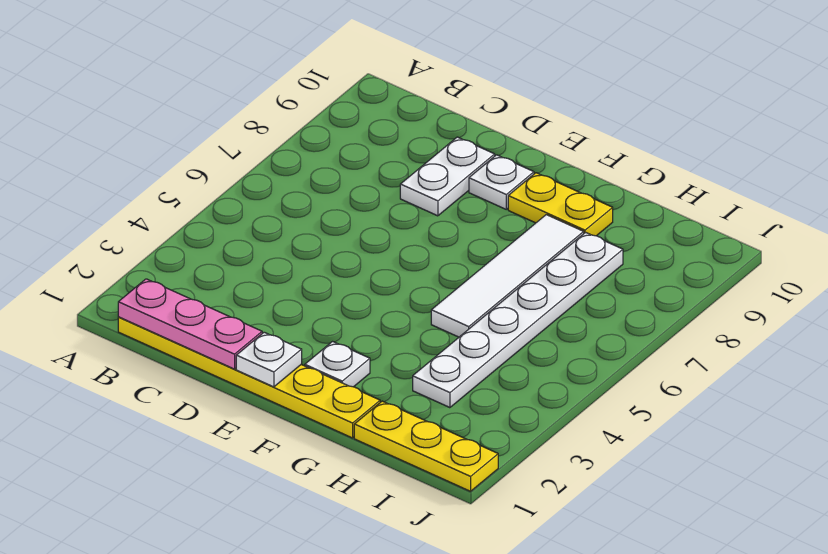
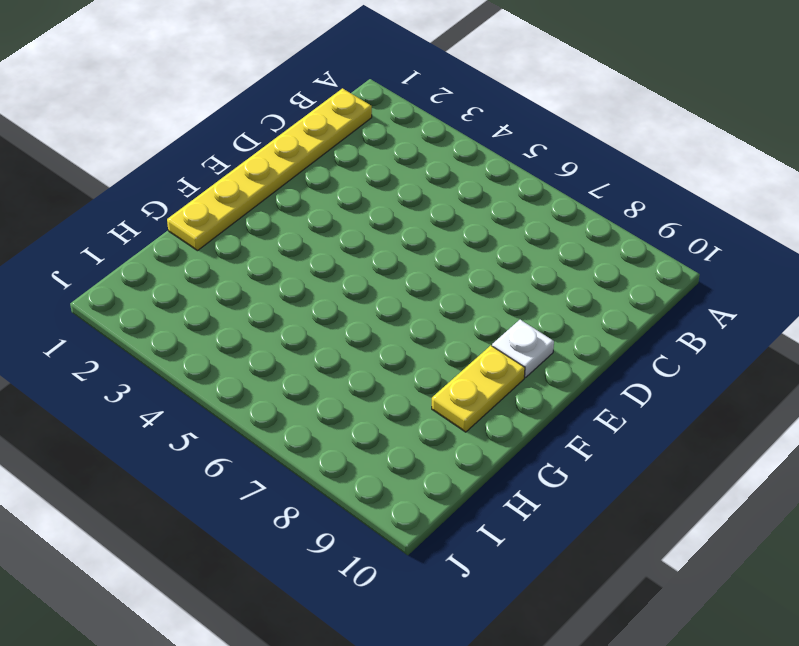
none -> white 1x2 plate [400,137,495,216]
none -> white 1x1 plate [305,342,370,387]

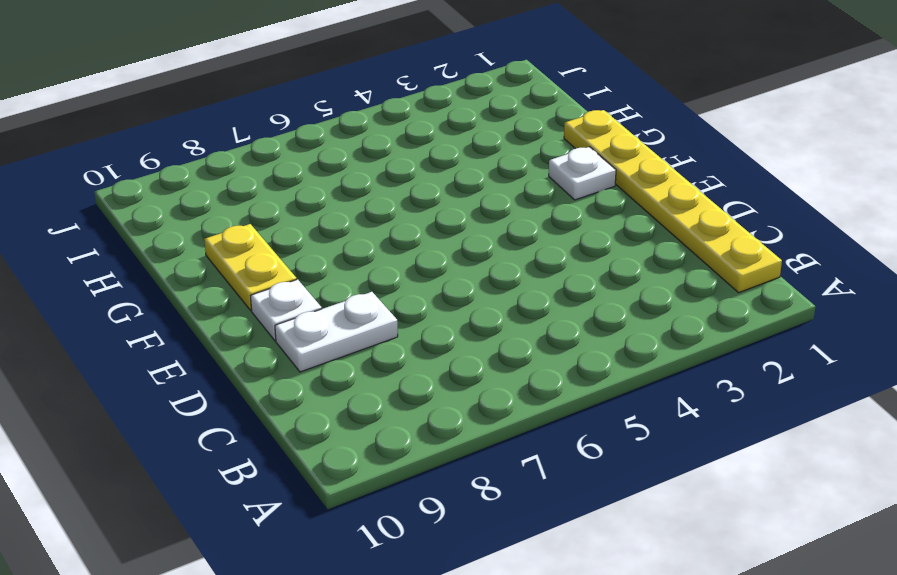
none -> white 1x4 tile [431,215,584,337]
none -> yellow 1x3 plate [354,401,498,491]

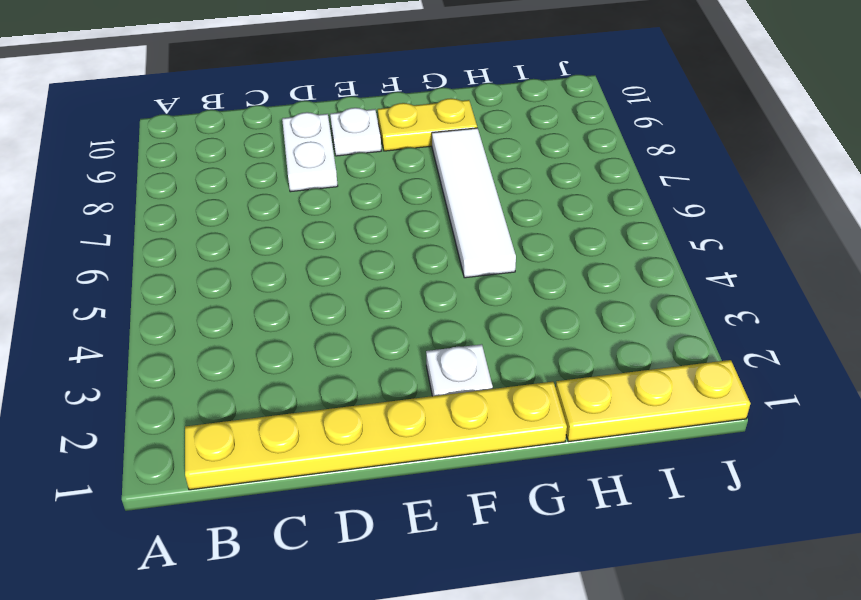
none -> white 1x6 plate [413,232,623,408]
none -> pink 1x3 plate [118,279,262,369]

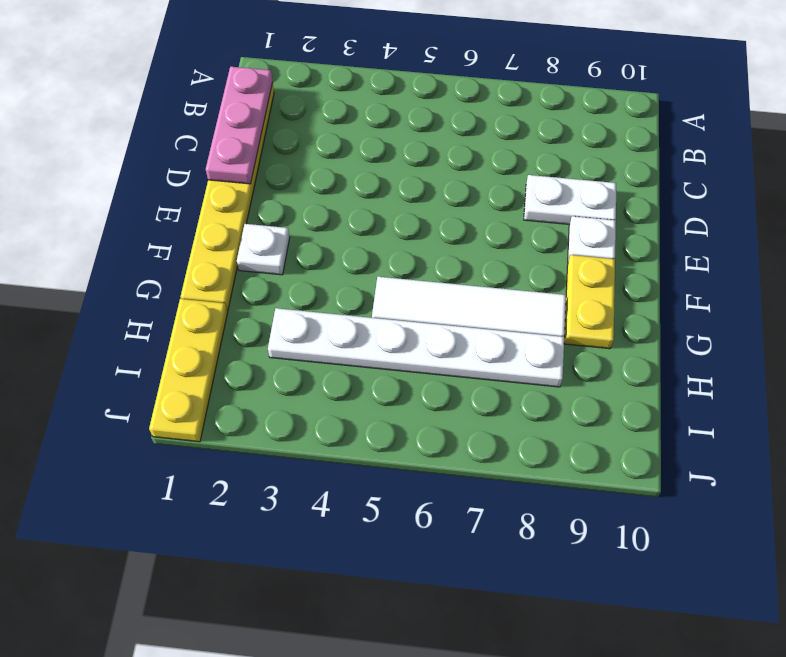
none -> white 1x1 plate [236,332,302,387]

